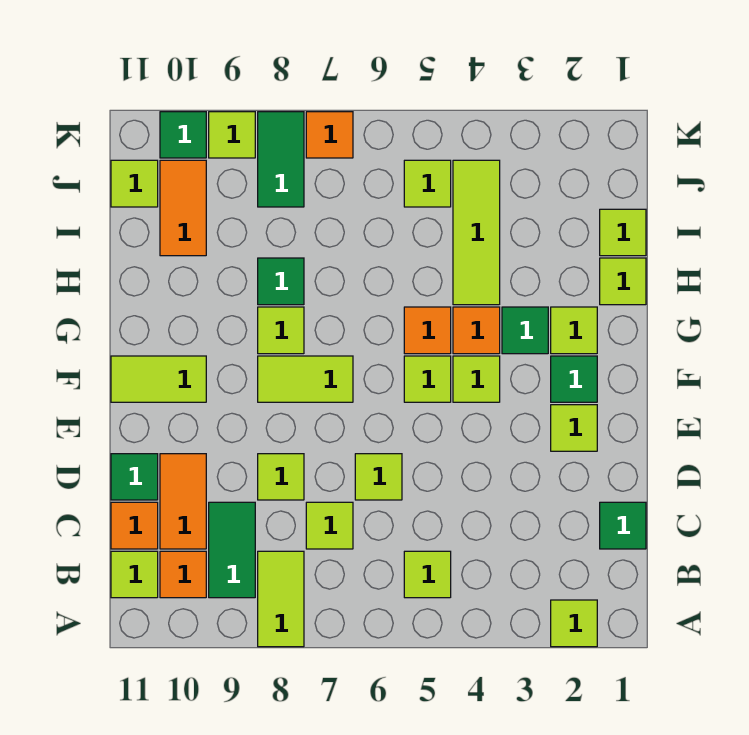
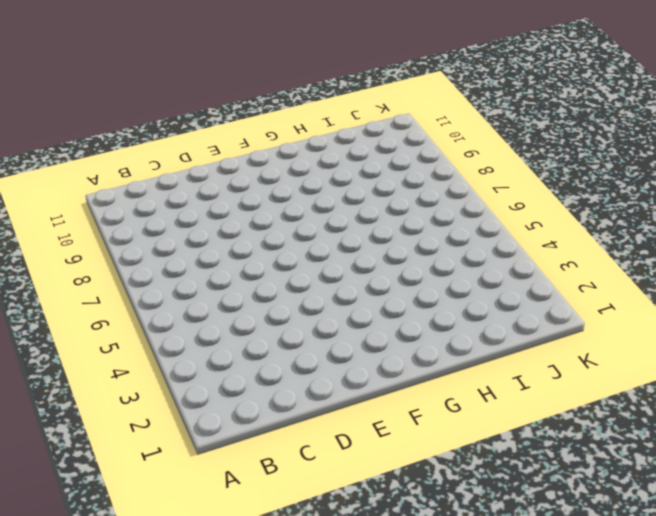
none -> lime 1x1 tile [551,600,597,647]
none -> lime 1x2 tile [258,551,304,647]
none -> lime 1x1 tile [404,551,451,598]
none -> green 1x2 tile [209,502,255,598]

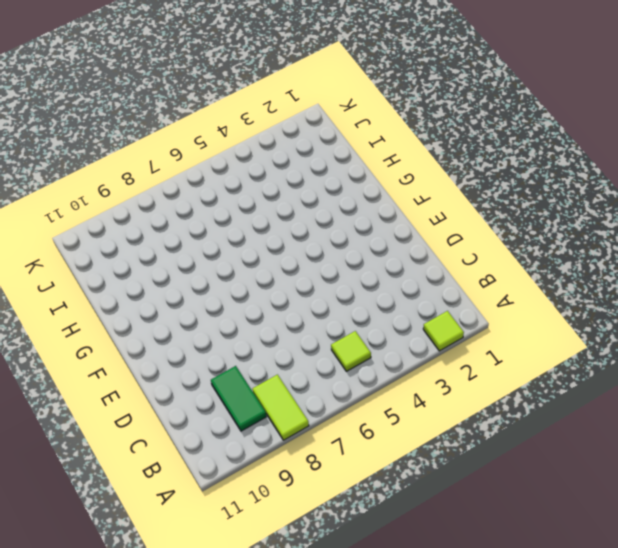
none -> orange 1x1 tile [160,551,206,598]
none -> lime 1x1 tile [111,551,158,598]
none -> green 1x1 tile [600,502,646,549]
none -> lime 1x1 tile [306,502,353,549]

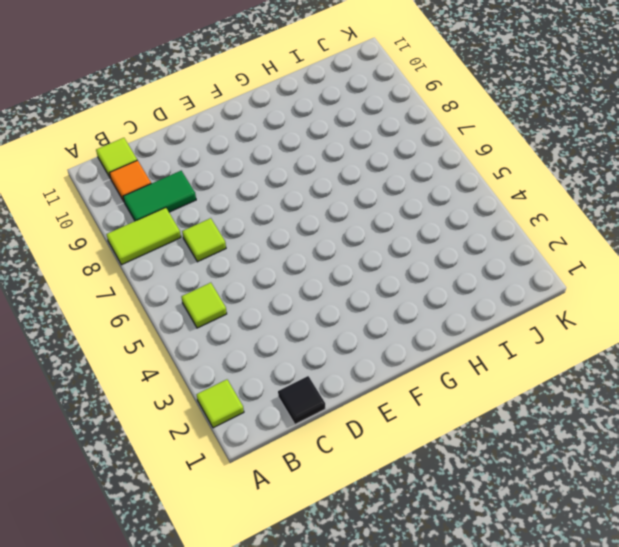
black 1x1 tile [278,376,325,424] -> green 1x1 tile [600,502,646,549]
none -> orange 1x2 tile [160,454,206,549]
none -> orange 1x1 tile [111,502,158,549]
none -> lime 1x1 tile [355,454,402,500]
none -> lime 1x1 tile [258,454,304,500]

